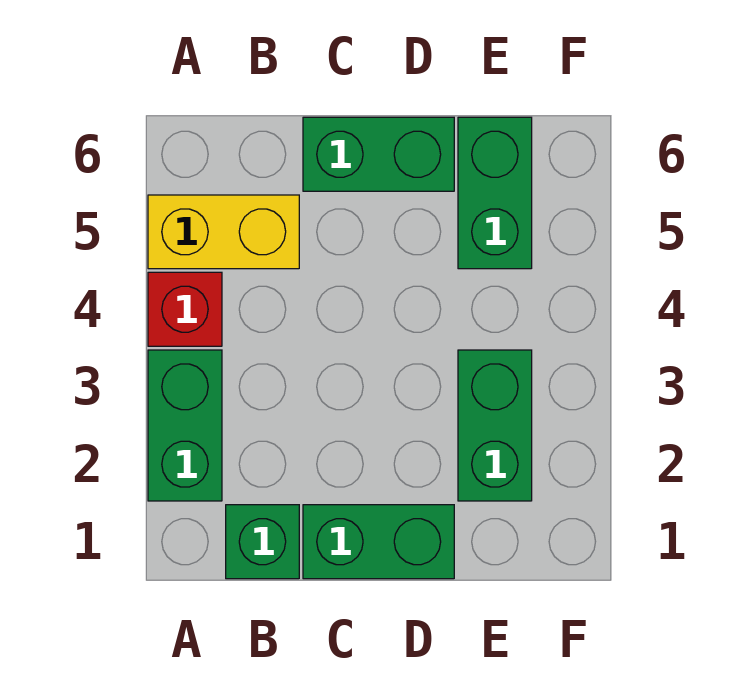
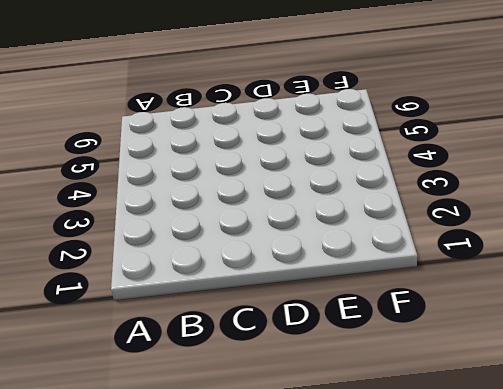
none -> green 1x2 brick [148,350,222,501]
none -> red 1x1 brick [148,272,222,346]

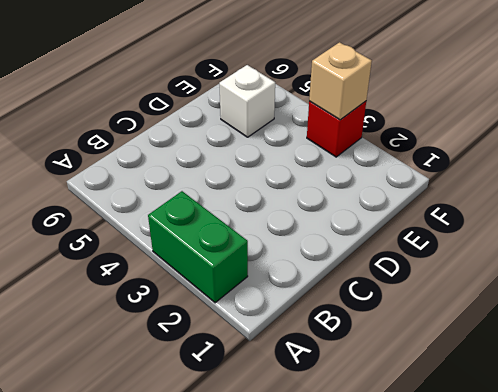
white 1x1 brick [219,65,275,137] -> green 1x2 brick [458,117,532,269]
red 1x1 brick [307,101,366,157] -> red 1x1 brick moved to [148,272,222,346]
tan 1x1 brick [309,42,372,120] -> none
none -> yellow 1x2 brick [148,195,299,269]
none -> green 1x1 brick [226,505,299,579]

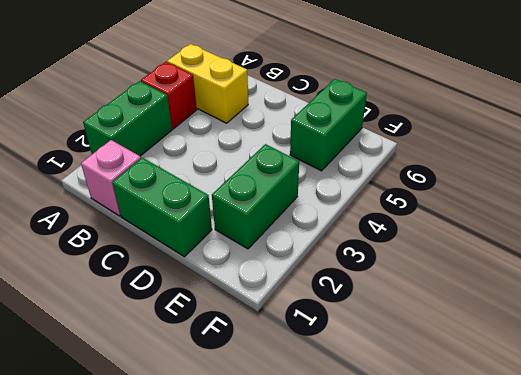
pink 1x1 brick [81,140,141,216] -> green 1x1 brick [226,505,299,579]
none -> green 1x2 brick [303,117,454,191]

